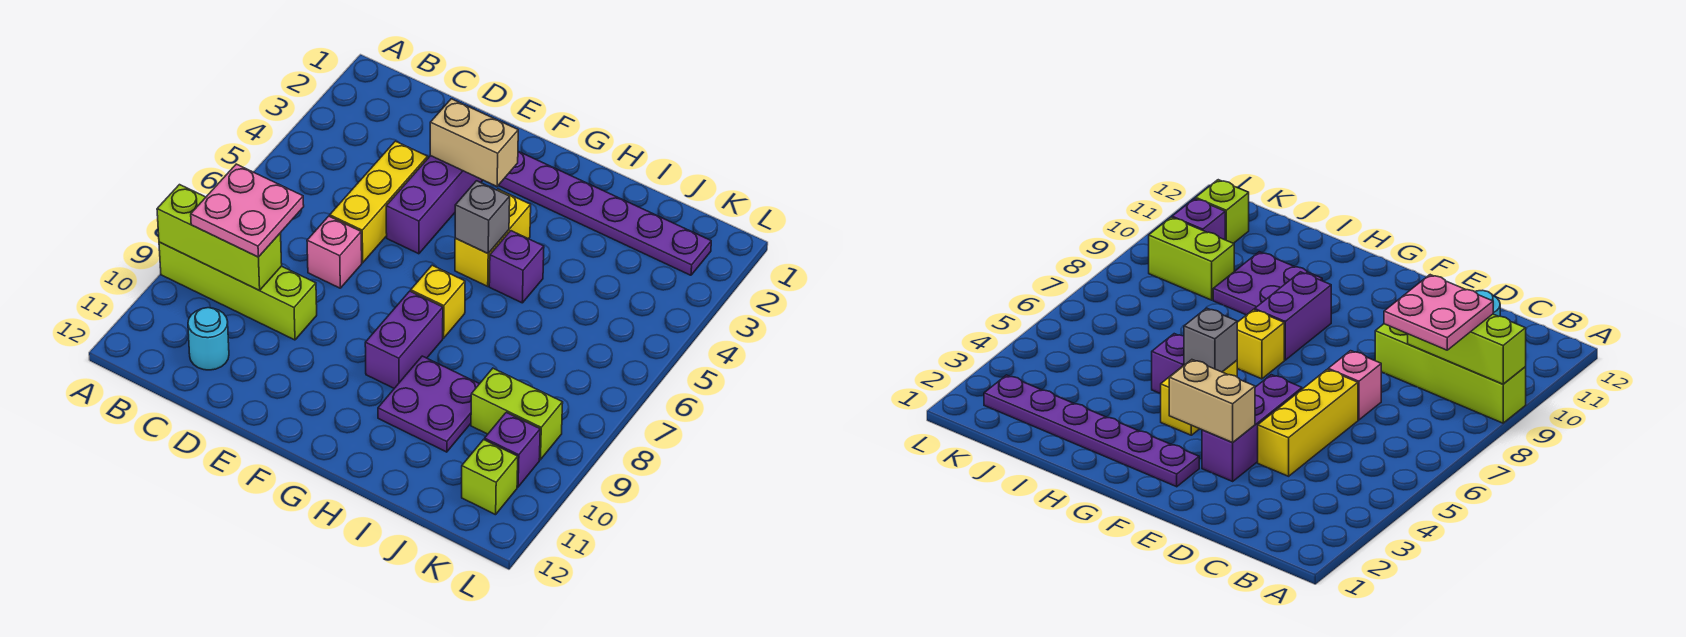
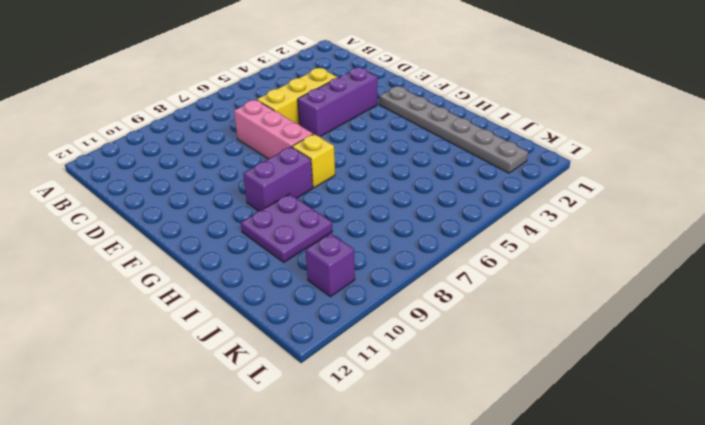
pink 1x3 brick [234,100,313,159] -> pink 1x1 brick [307,216,362,288]
grey 1x6 plate [379,86,528,173] -> purple 1x6 plate [498,152,711,275]
none -> lime 1x4 brick [159,242,317,340]
none -> cyan 1x1 round brick [188,308,229,370]
none -> yellow 1x2 brick [455,189,531,286]

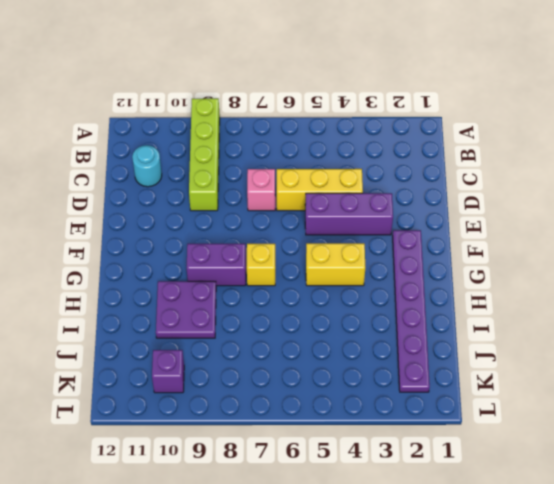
none -> purple 1x1 brick [489,231,544,303]
none -> lime 1x2 brick [471,368,563,460]
none -> lime 1x1 brick [462,440,518,515]

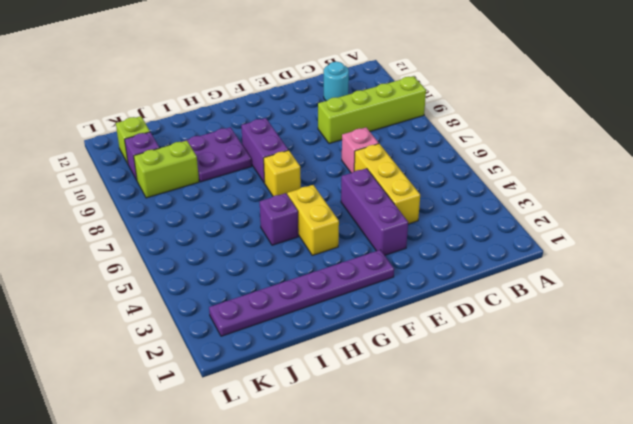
none -> lime 1x3 brick [157,185,282,290]
none -> tan 1x2 brick [430,99,518,186]
none -> grey 1x1 brick [455,181,510,253]

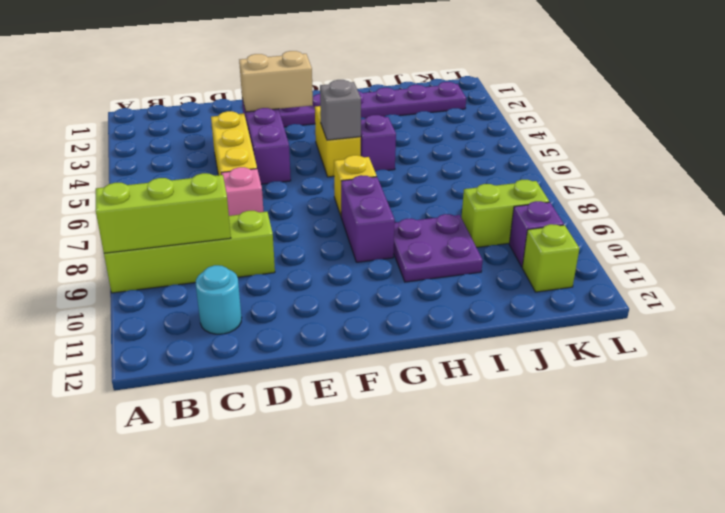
none -> pink 2x2 plate [191,164,304,257]

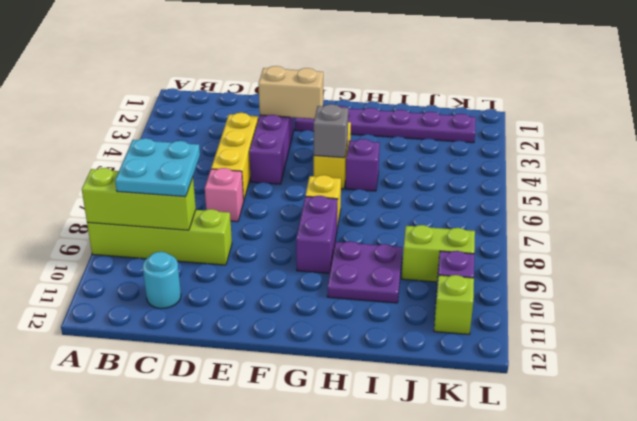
cyan 2x2 plate [115,138,200,197] -> pink 2x2 plate [191,164,304,257]

